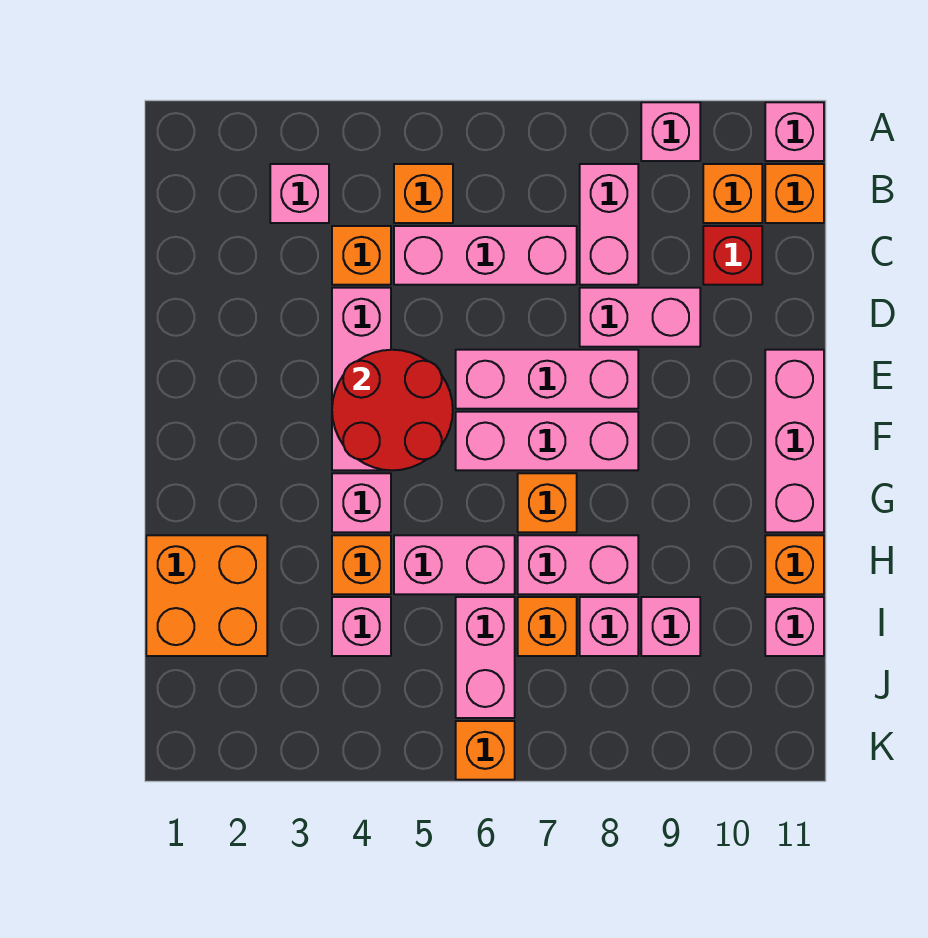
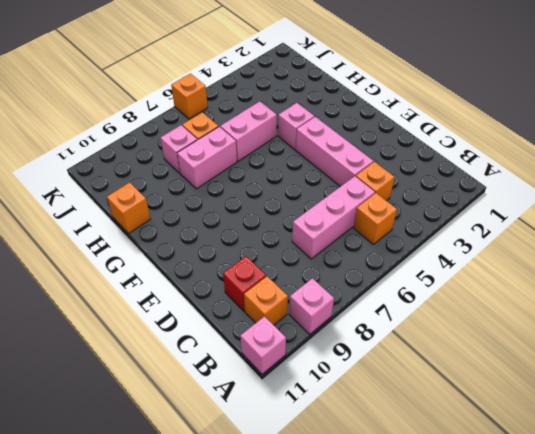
none -> pink 1x1 brick [270,164,329,223]
none -> pink 1x2 brick [580,164,638,285]
none -> orange 1x1 brick [765,164,824,223]
none -> pink 1x2 brick [580,288,700,347]

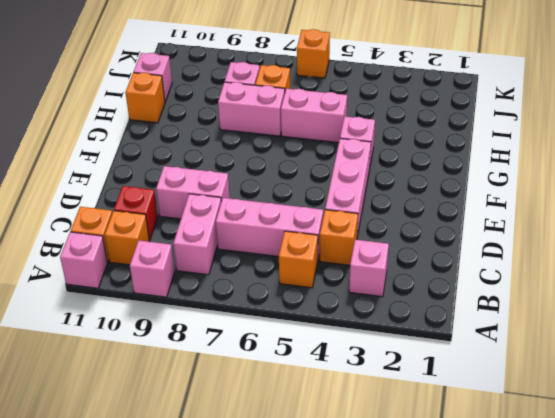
none -> pink 1x3 brick [456,350,638,409]
none -> pink 1x3 brick [765,350,824,532]
none -> pink 1x3 brick [456,412,638,470]
none -> orange 1x1 brick [518,473,577,532]

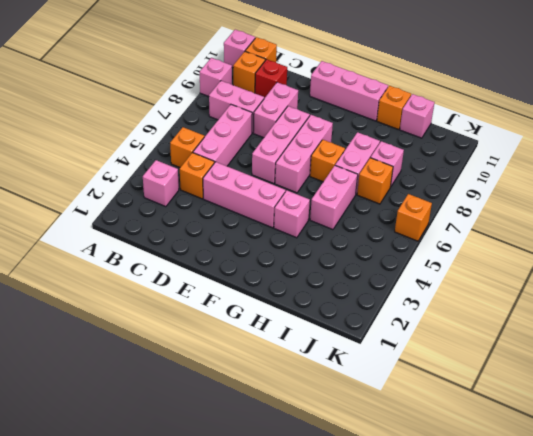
none -> orange 2x2 brick [146,535,267,656]
none -> orange 1x1 brick [332,535,391,594]
none -> pink 1x1 brick [332,597,391,656]
none -> pink 1x2 brick [456,597,515,718]

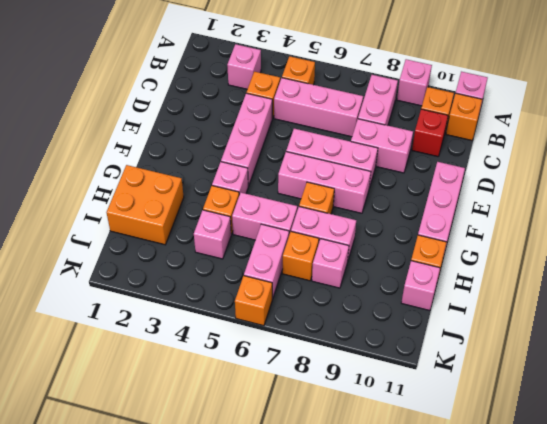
none -> pink 1x1 brick [641,597,700,656]
none -> red 2x2 round brick [332,350,453,470]

